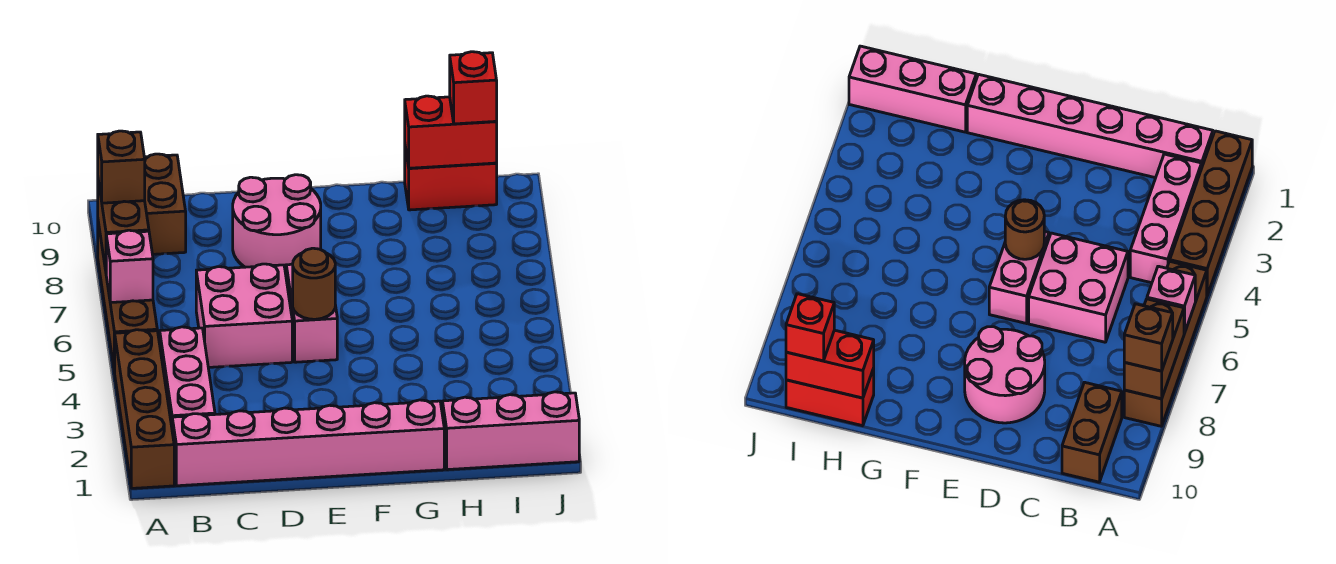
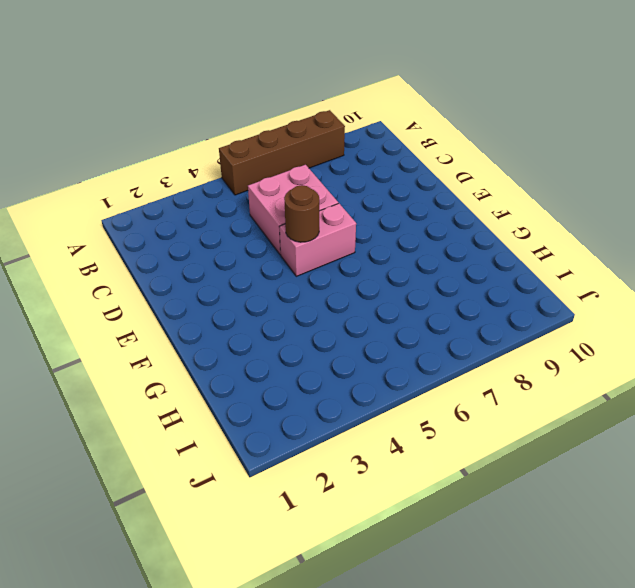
none -> brown 1x4 brick [115,330,174,488]
none -> pink 1x6 brick [172,400,444,486]
none -> pink 1x3 brick [160,327,215,426]

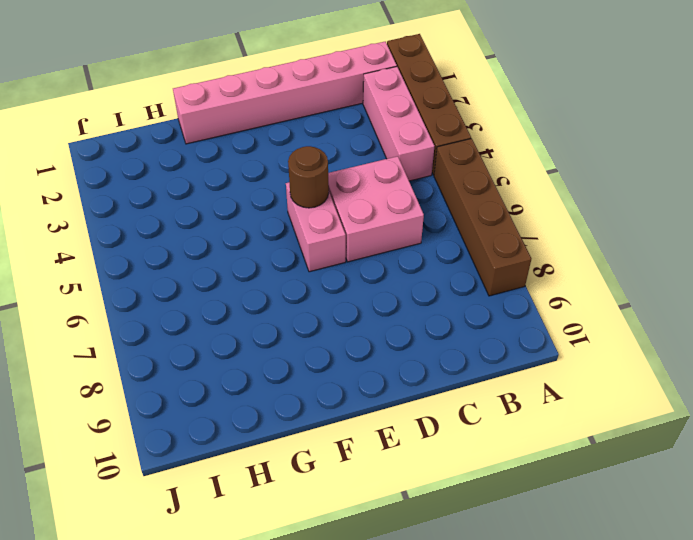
none -> brown 1x2 brick [144,154,186,254]
none -> pink 2x2 round brick [233,175,321,274]
none -> pink 1x3 brick [443,392,579,470]

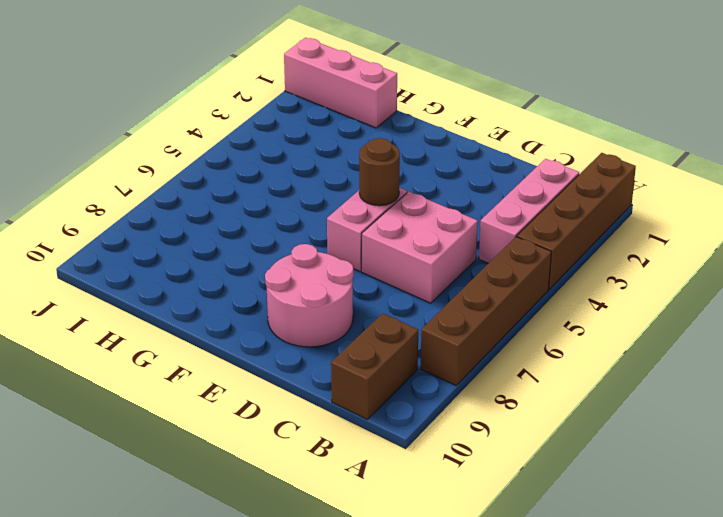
none -> pink 1x6 brick [172,400,444,486]
none -> red 1x2 brick [405,147,497,210]
none -> pink 1x1 brick [106,230,153,303]

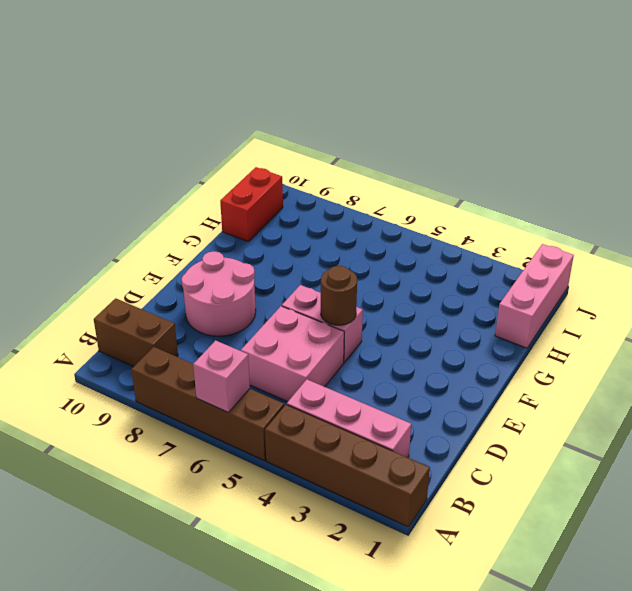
none -> pink 1x6 brick [172,400,444,486]
none -> brown 1x2 brick [98,181,149,270]
none -> red 1x2 brick [405,96,497,168]

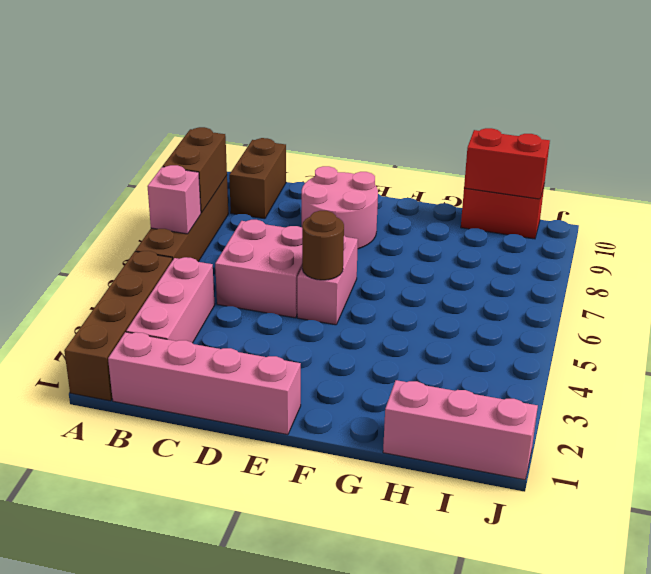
pink 1x4 brick [108,332,301,435] -> pink 1x6 brick [172,400,444,486]
none -> brown 1x1 brick [98,131,145,203]
none -> red 1x1 brick [450,52,497,124]

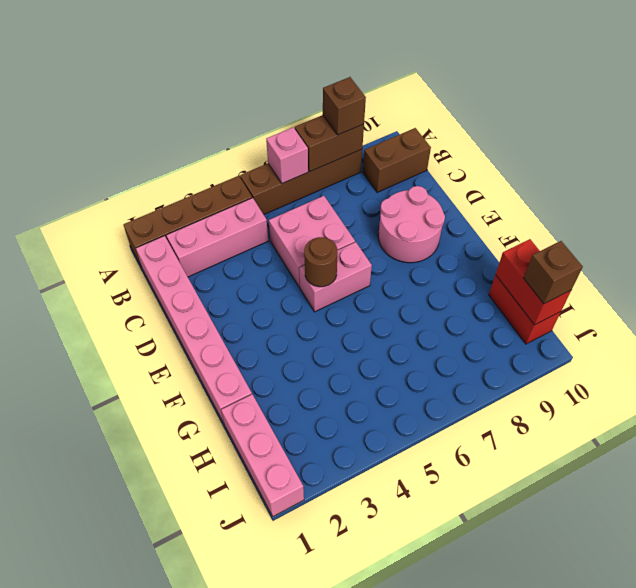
brown 1x1 brick [524,241,583,304] -> red 1x1 brick [450,52,497,124]

